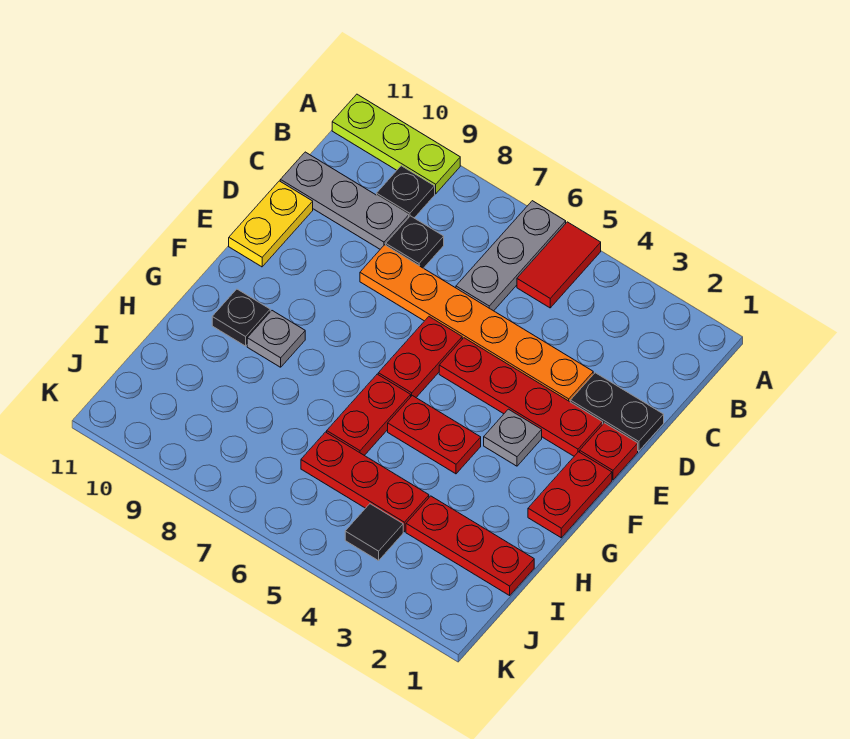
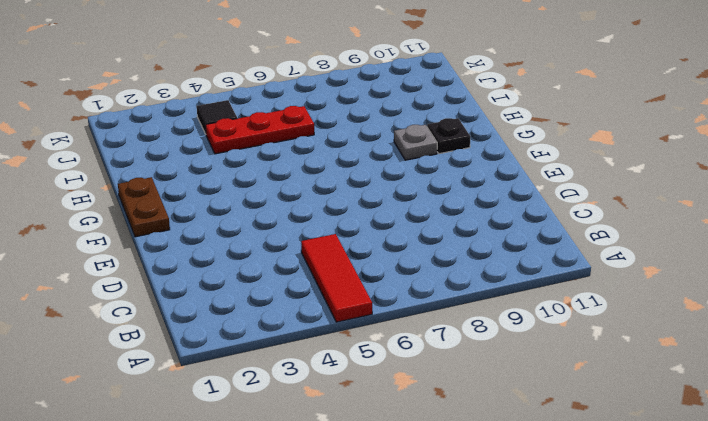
red 1x3 tile [301,234,372,322] -> red 1x2 tile [517,222,601,308]
brown 1x2 plate [118,177,170,237] -> red 1x2 plate [528,452,612,538]
none -> grey 1x3 plate [456,201,566,311]
none -> lime 1x3 plate [332,94,460,194]
none -> black 1x1 plate [377,166,435,218]

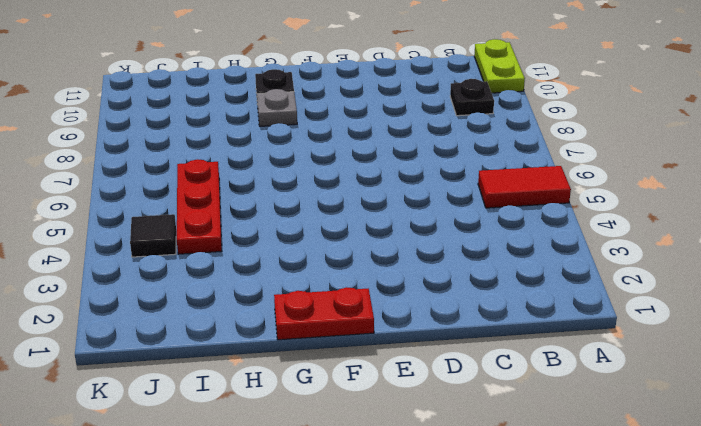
lime 1x2 plate [474,39,525,93] -> lime 1x3 plate [332,94,460,194]
none -> grey 1x3 plate [456,201,566,311]
none -> black 1x1 plate [386,216,444,268]
none -> grey 1x3 plate [280,152,409,249]

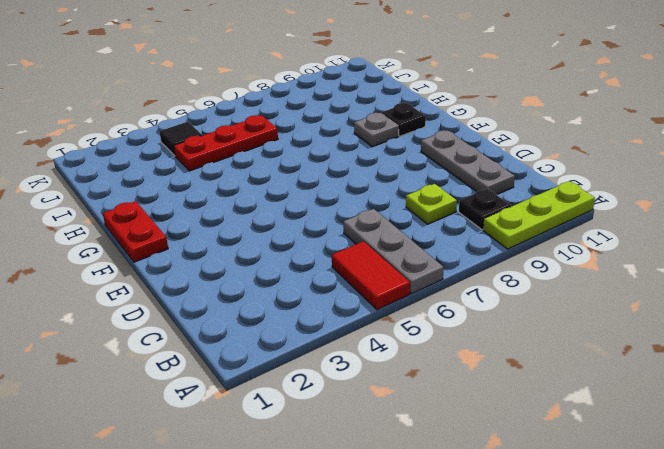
lime 1x1 plate [406,184,457,224] -> black 1x1 plate [386,216,444,268]
grey 1x3 plate [421,130,515,195] -> grey 1x3 plate turned to [280,152,409,249]
none -> black 1x2 plate [570,373,664,451]
none -> orange 1x6 plate [360,245,593,402]
none -> yellow 1x2 plate [229,181,313,267]

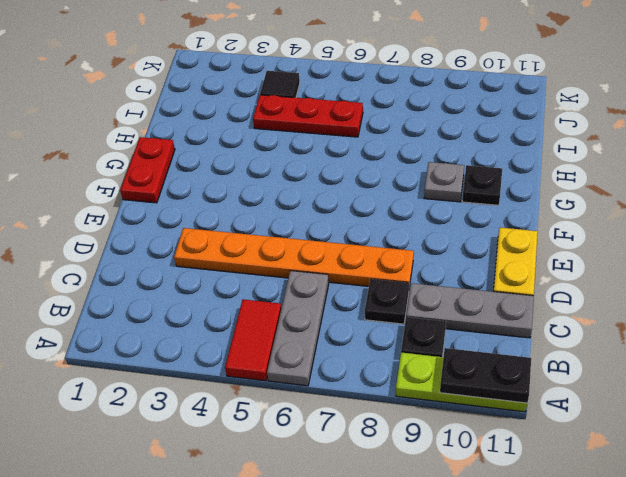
black 1x2 plate [440,348,531,403] -> black 1x2 plate moved to [570,373,664,451]
none -> red 1x1 plate [580,423,638,480]
none -> red 1x4 plate [439,338,603,456]
none -> red 1x2 plate [378,317,462,397]

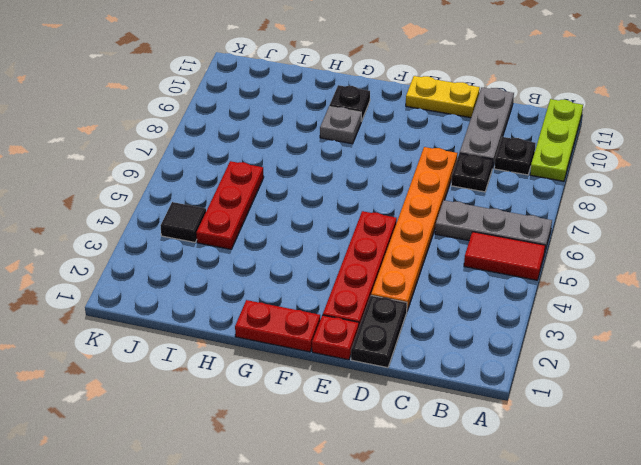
none -> red 1x2 plate [378,317,462,397]
none -> grey 1x1 plate [484,409,542,466]
none -> red 1x2 plate [388,396,481,474]

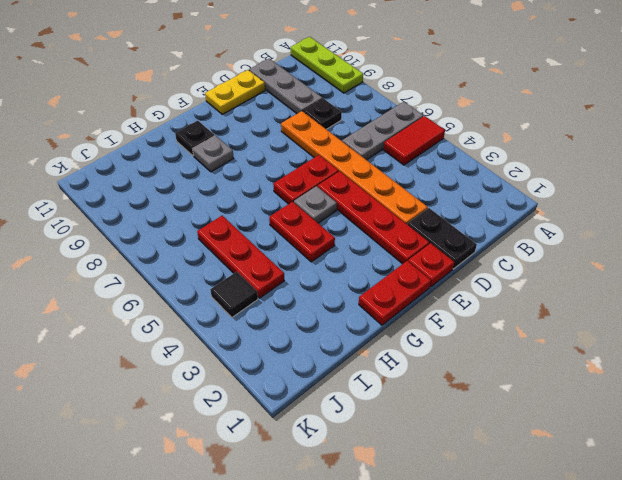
grey 1x1 plate [294,186,337,223] -> grey 1x1 plate moved to [484,409,542,466]
none -> black 1x1 plate [377,166,435,218]
none -> red 1x2 plate [327,374,411,455]
none -> red 1x3 plate [406,496,534,595]

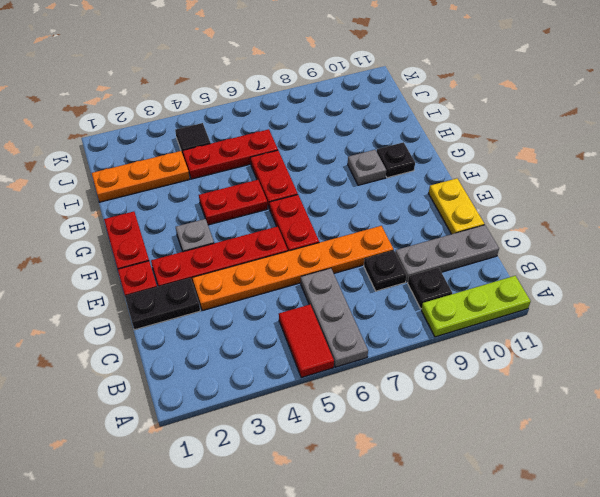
orange 1x3 plate [92,151,190,202] -> red 1x3 plate [406,496,534,595]

